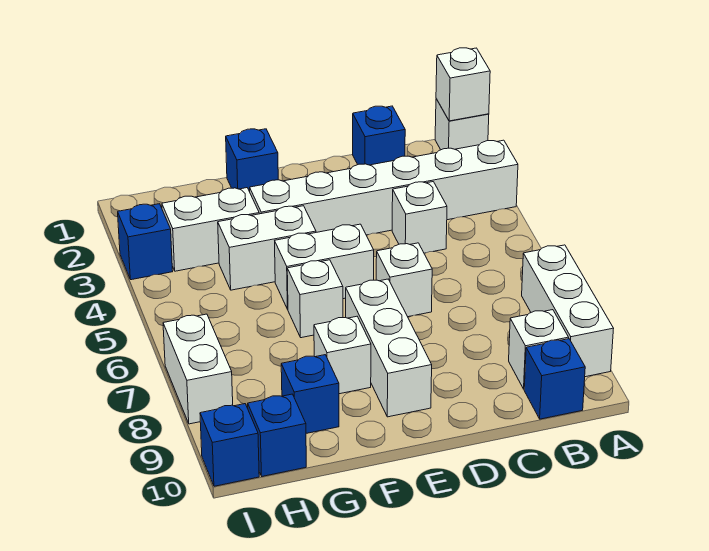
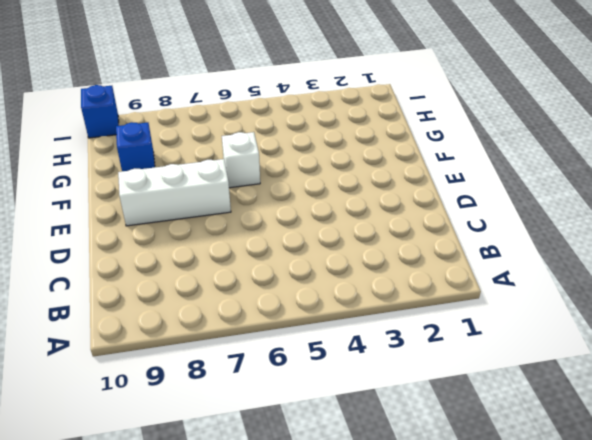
none -> white 1x1 brick [435,99,489,150]
none -> white 1x6 brick [250,140,518,235]
none -> white 1x3 brick [522,245,614,377]

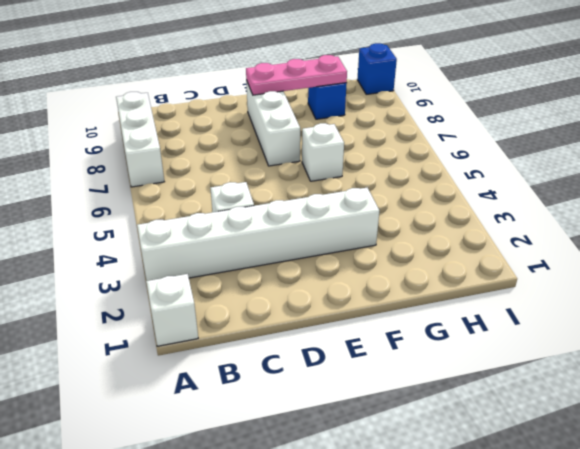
pink 1x3 plate [246,55,347,95] -> none
none -> white 1x1 brick [509,310,569,389]
none -> blue 1x1 brick [524,339,585,419]
none -> blue 1x1 brick [353,106,405,165]

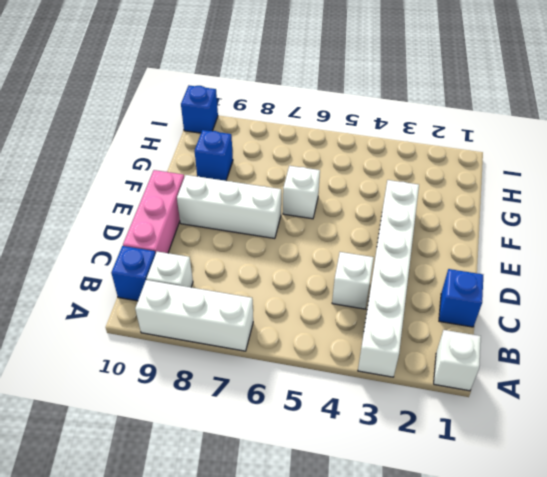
pink 1x3 brick [123,170,184,254] -> none
none -> white 1x1 brick [376,243,432,317]
none -> white 1x2 brick [275,224,374,309]
none -> blue 1x1 brick [226,129,278,192]

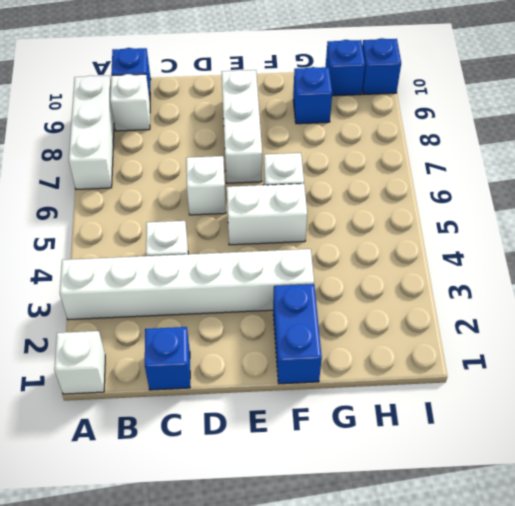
blue 1x2 brick [273,284,322,384] -> blue 1x1 brick [226,129,278,192]
none -> white 1x2 brick [218,206,316,290]
none -> white 1x1 brick [314,316,371,394]
none -> white 1x2 brick [162,188,259,271]

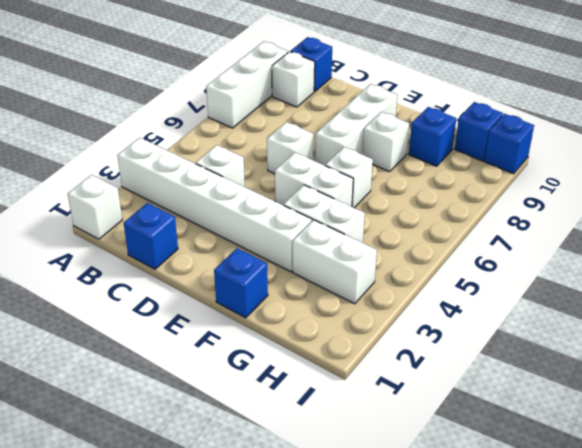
none -> blue 1x1 brick [118,204,173,280]
none -> white 1x2 brick [163,314,233,424]
none -> white 1x1 brick [436,48,490,121]

